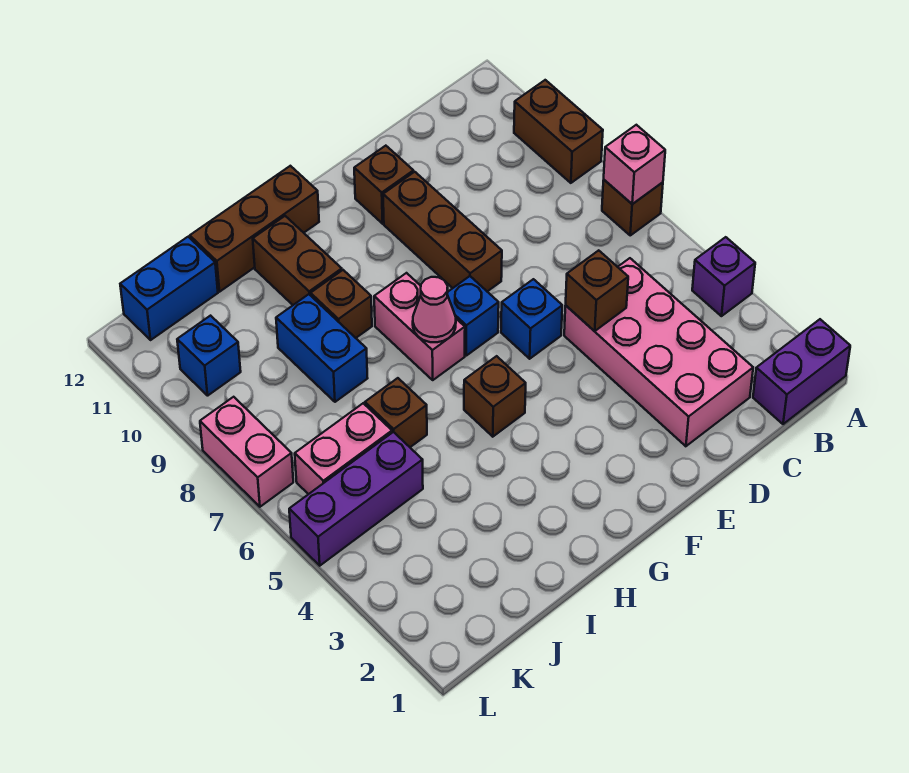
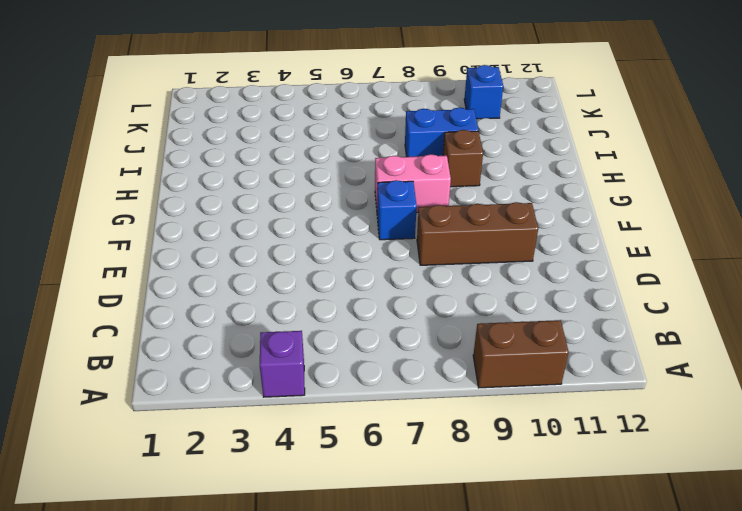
none -> purple 1x2 brick [753,319,850,424]
none -> brown 1x1 brick [602,180,663,235]
none -> pink 2x4 brick [564,258,753,446]

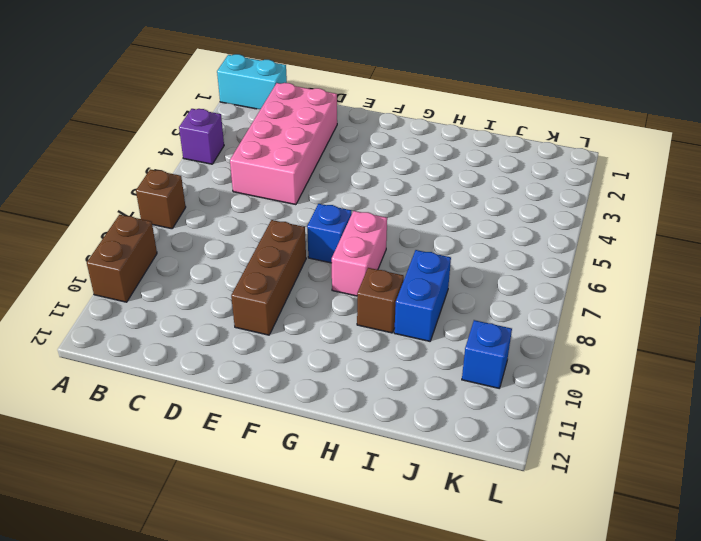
cyan 1x2 brick [217,54,287,109] -> purple 1x2 brick [753,319,850,424]
none -> blue 1x1 brick [501,279,562,359]
none -> brown 1x1 brick [354,146,413,224]
none -> brown 1x1 brick [464,356,526,437]

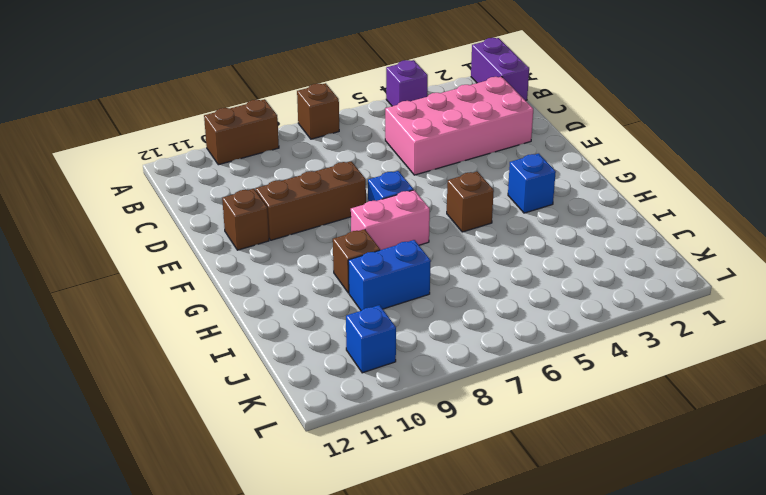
blue 1x1 brick [508,154,556,213] -> blue 1x1 brick moved to [501,279,562,359]
none -> brown 1x3 brick [190,166,319,292]
none -> brown 1x2 brick [253,216,342,305]
none -> brown 1x1 brick [365,378,427,447]

